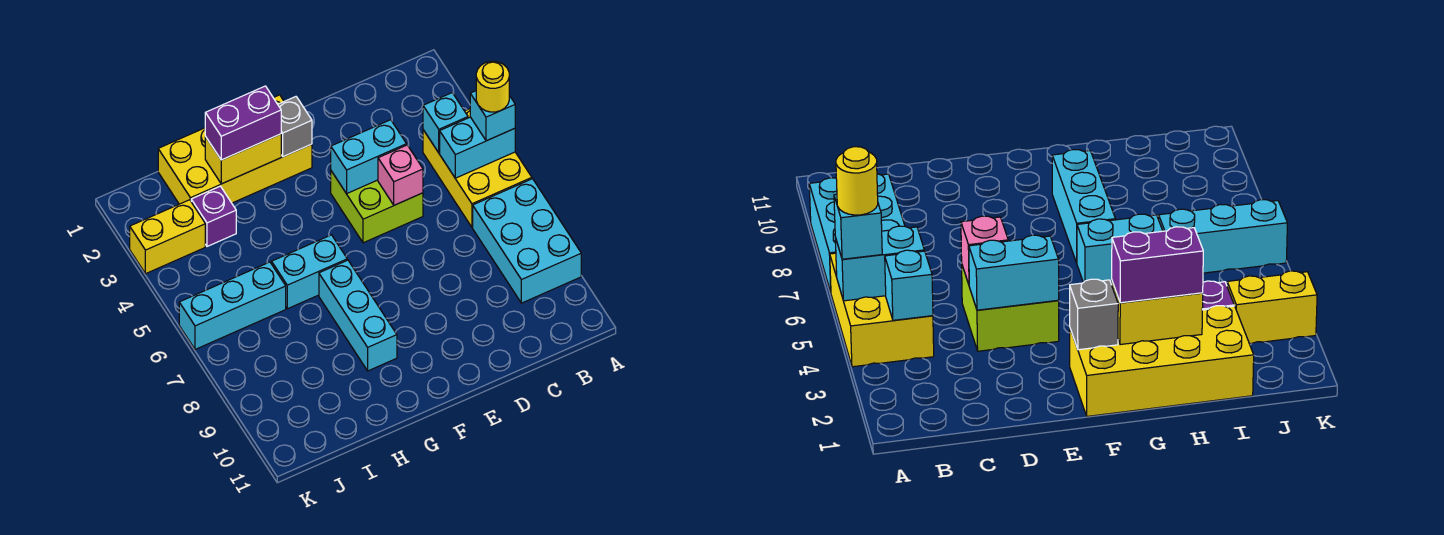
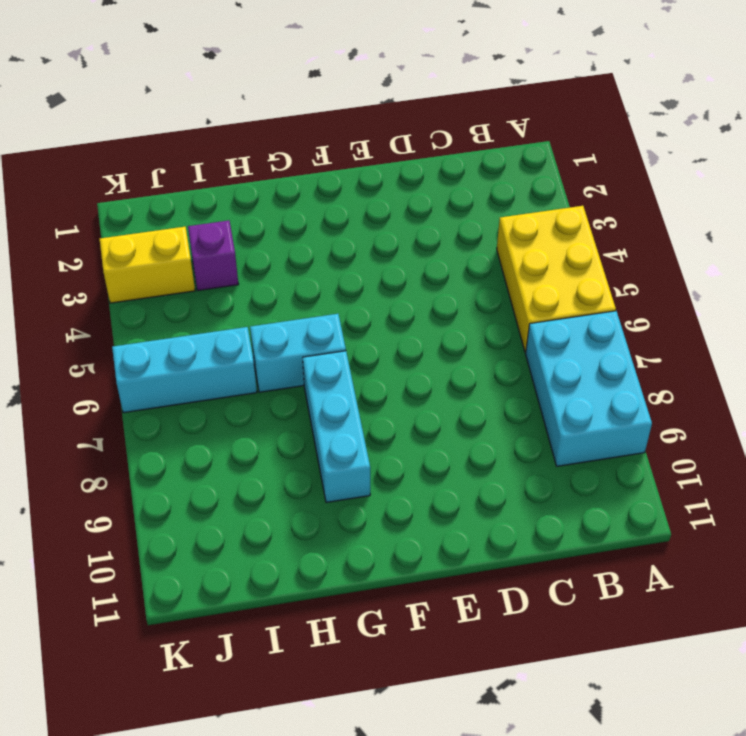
none -> lime 2x2 brick [331,171,423,243]
none -> yellow 2x4 brick [158,95,312,204]
none -> cyan 1x2 brick [440,117,515,178]

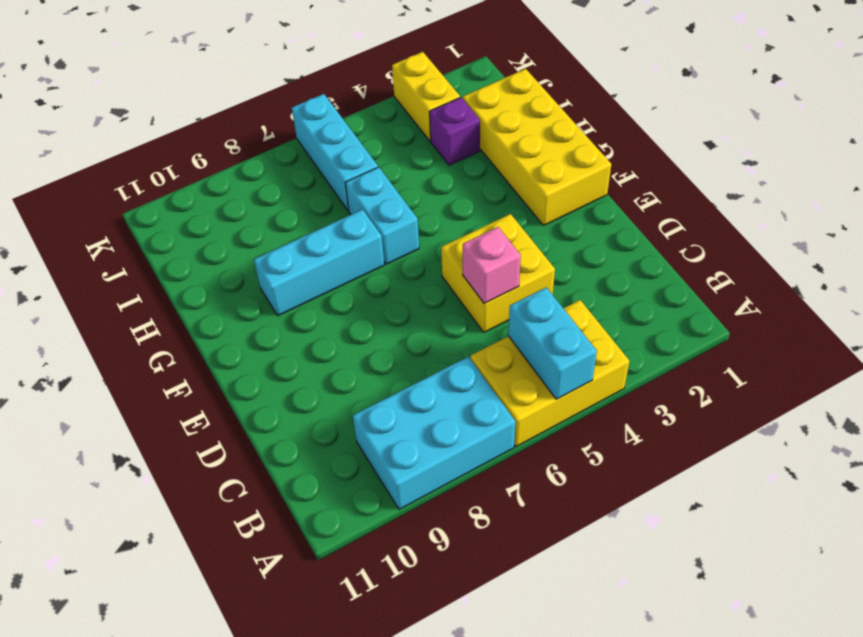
yellow 2x2 brick [441,214,555,332] -> lime 2x2 brick [331,171,423,243]
none -> cyan 1x1 brick [423,93,468,153]
none -> cyan 1x2 brick [331,120,407,194]
none -> grey 1x1 brick [278,97,312,157]

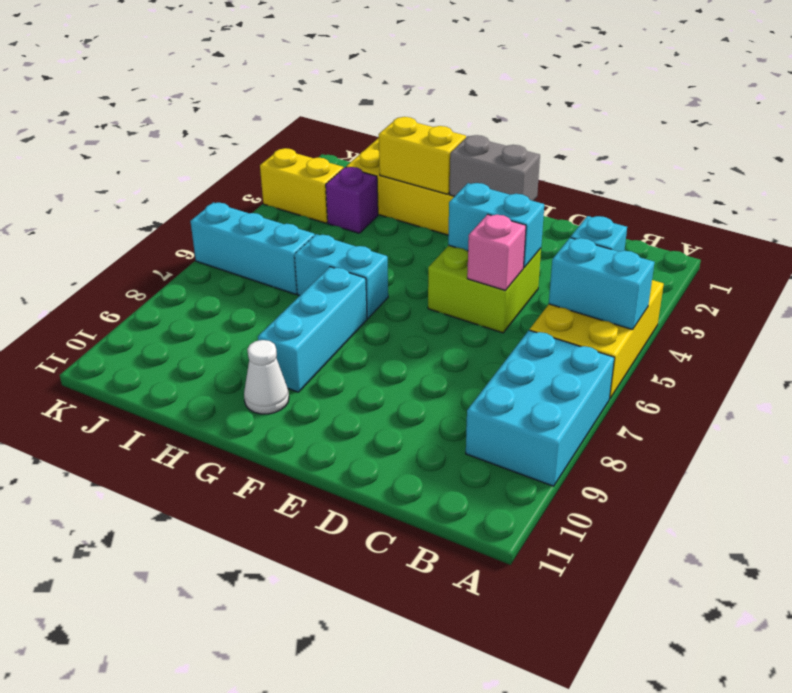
grey 1x2 brick [450,135,540,201] -> grey 1x1 brick [278,97,312,157]
white 1x1 cone [244,340,289,414] -> none
none -> cyan 1x1 brick [470,91,515,141]
none -> purple 1x2 brick [205,86,281,160]
none -> yellow 1x1 round brick [476,61,509,112]

